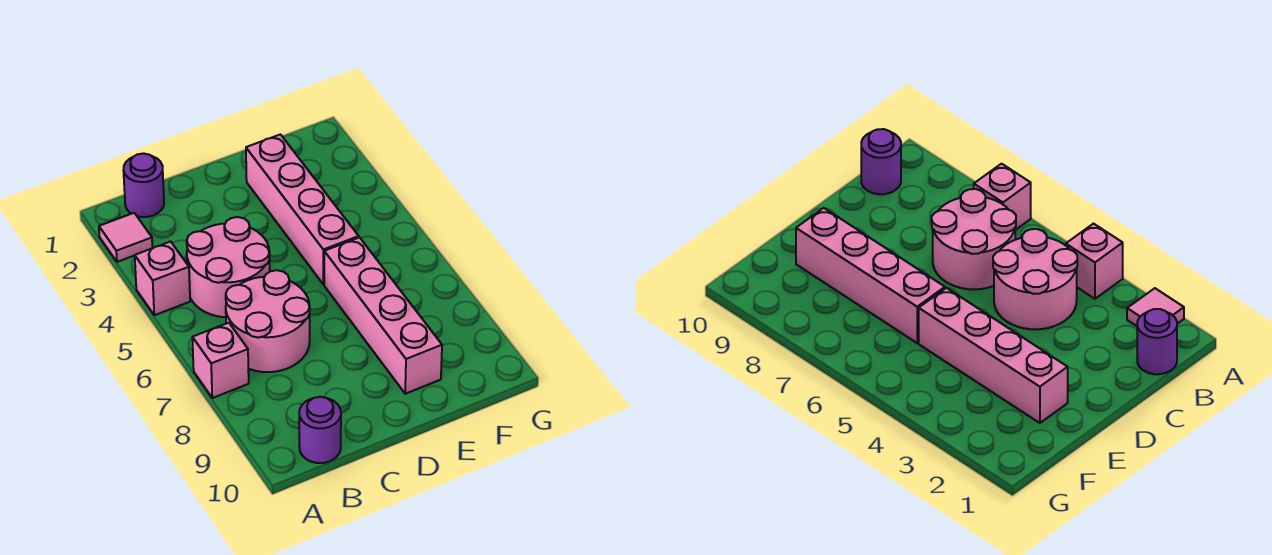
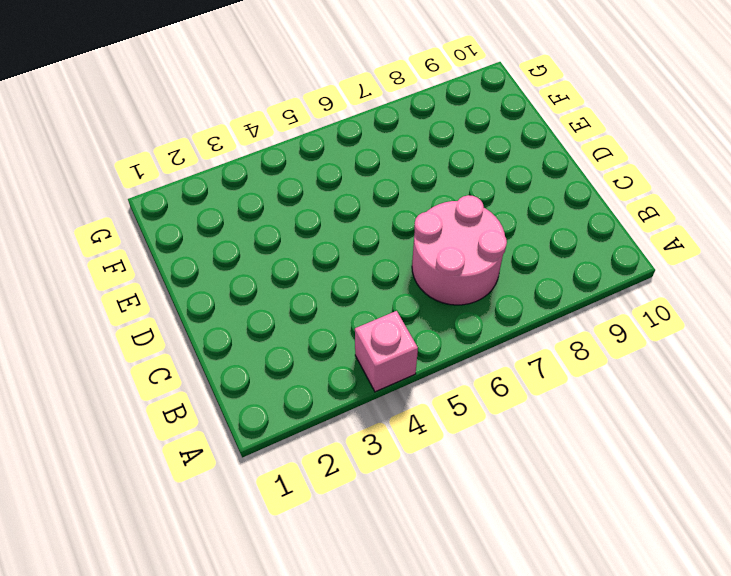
none -> pink 1x1 tile [99,213,152,262]
none -> pink 1x1 brick [192,323,249,398]

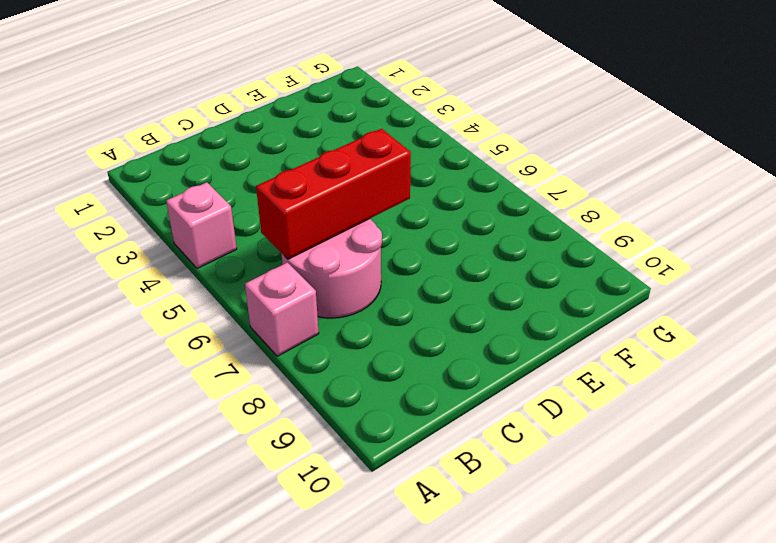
red 1x3 brick [256,129,411,259] -> none
none -> pink 1x1 tile [99,213,152,262]
none -> purple 1x1 round brick [123,153,164,217]

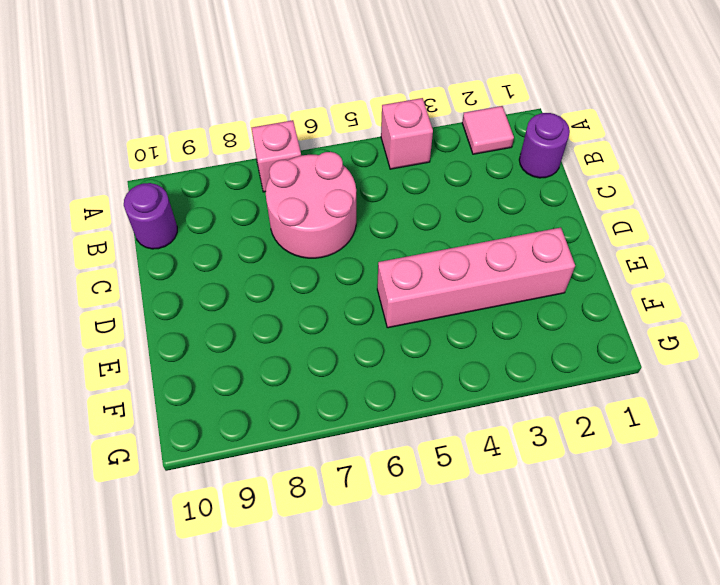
none -> pink 2x2 round brick [187,217,270,317]
none -> pink 1x4 brick [324,237,442,394]

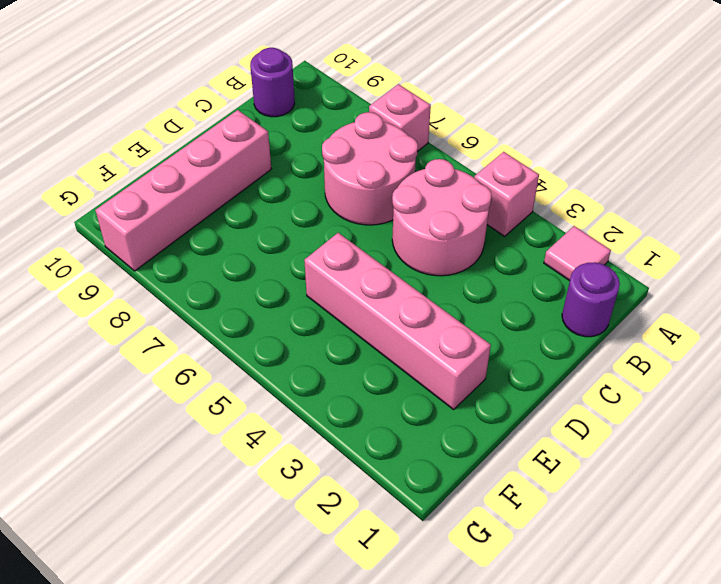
pink 1x4 brick [95,110,271,271] -> pink 1x4 brick turned to [324,237,442,394]

